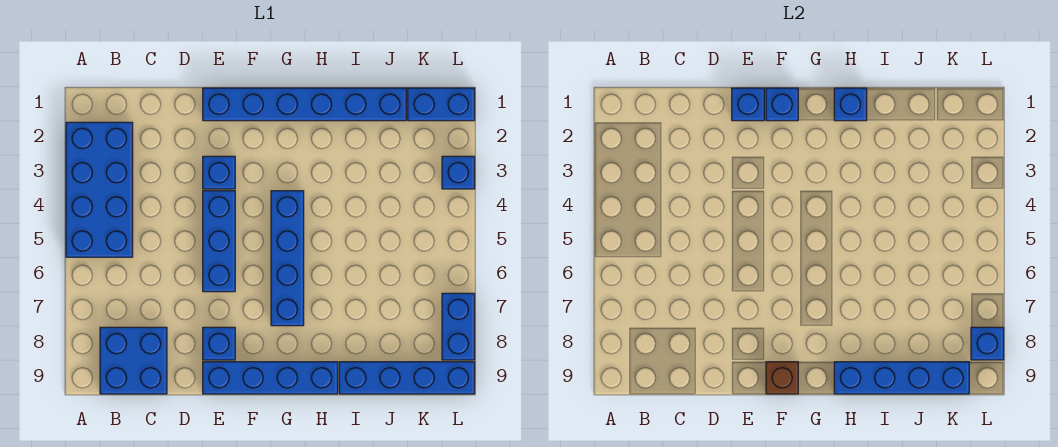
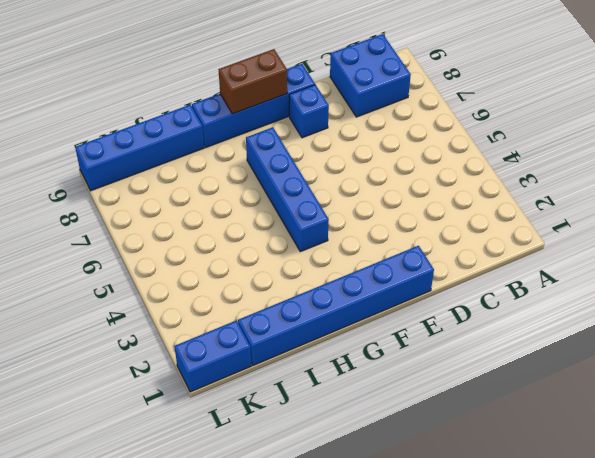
brown 1x2 brick [219,49,287,114] -> brown 1x1 brick [766,362,798,394]
none -> blue 2x4 brick [66,122,133,257]
none -> blue 1x1 brick [203,156,235,189]
none -> blue 1x3 brick [203,191,235,292]

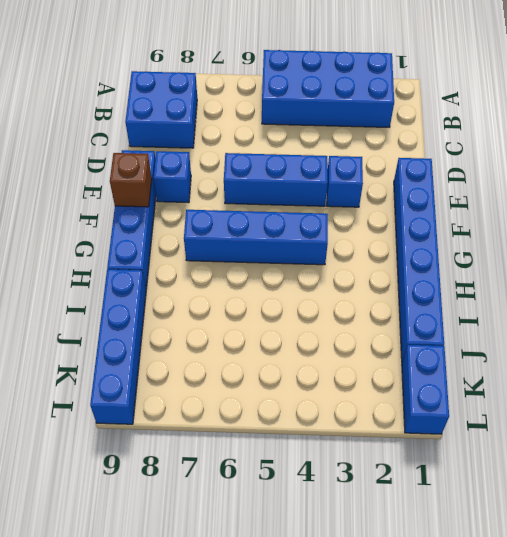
none -> blue 1x1 brick [442,156,475,189]
none -> blue 1x2 brick [442,293,475,360]
none -> blue 1x1 brick [732,88,764,121]

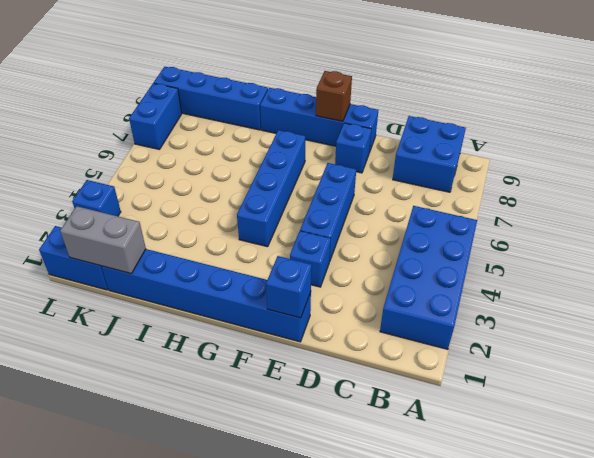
grey 1x2 brick [60,206,146,274] -> none
none -> blue 1x1 brick [766,88,798,121]
none -> blue 1x1 brick [834,88,867,121]
none -> blue 1x4 brick [834,362,969,394]

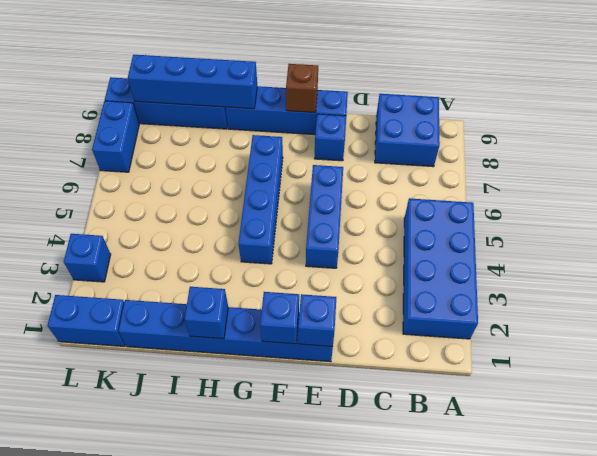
none -> blue 1x1 brick [203,156,235,189]
none -> blue 1x1 brick [971,327,1004,360]

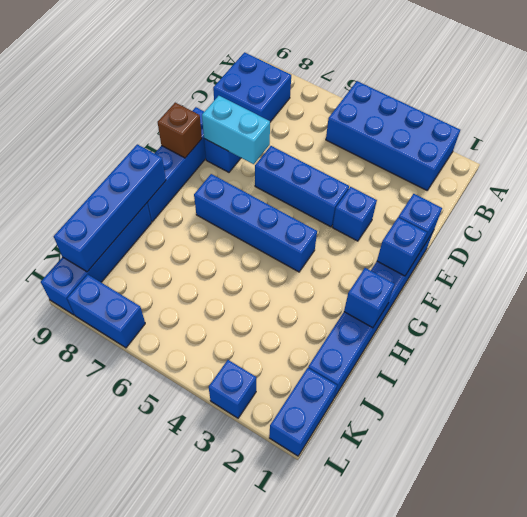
cyan 1x2 brick [202,96,270,164] -> none
none -> blue 1x1 brick [971,327,1004,360]

